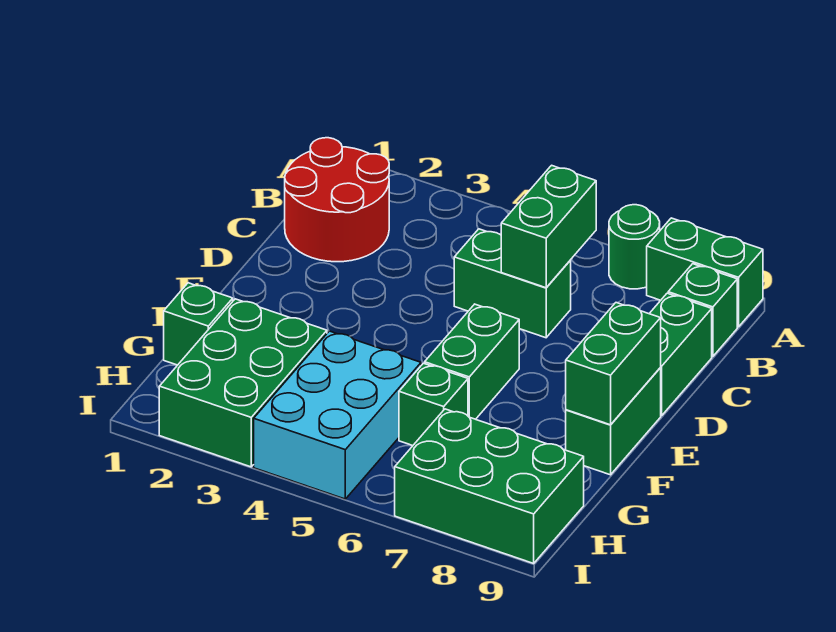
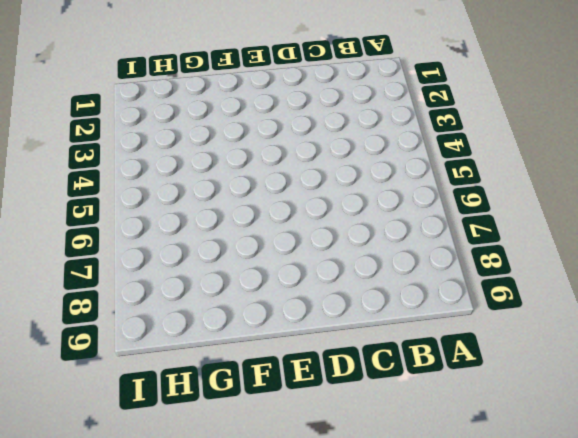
none -> green 1x1 round brick [609,205,660,289]
none -> green 1x2 brick [647,218,763,327]
none -> red 2x2 round brick [285,138,389,262]

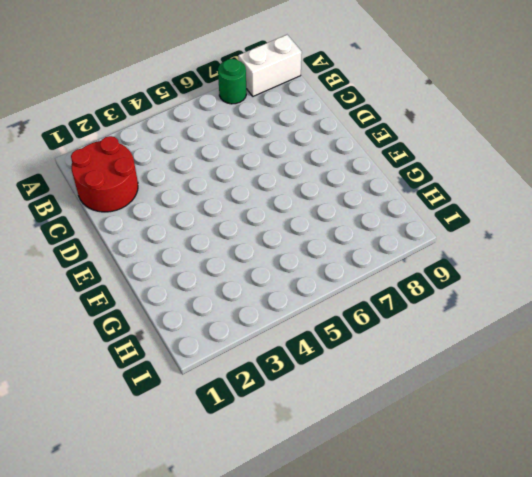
white 1x2 brick [238,35,302,96] -> green 1x2 brick [647,218,763,327]
none -> green 1x1 brick [668,264,737,356]
none -> green 1x2 brick [454,229,571,338]
none -> green 1x2 brick [649,293,712,416]

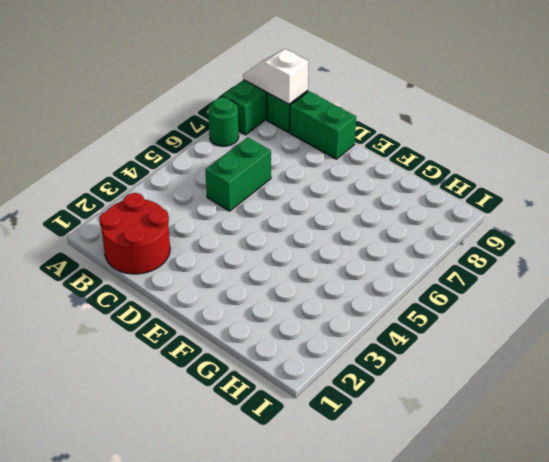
white 1x2 slope [243,49,309,104] -> none
none -> green 1x2 brick [425,304,519,419]
none -> green 1x2 brick [566,368,661,475]
none -> green 1x1 brick [164,283,233,365]

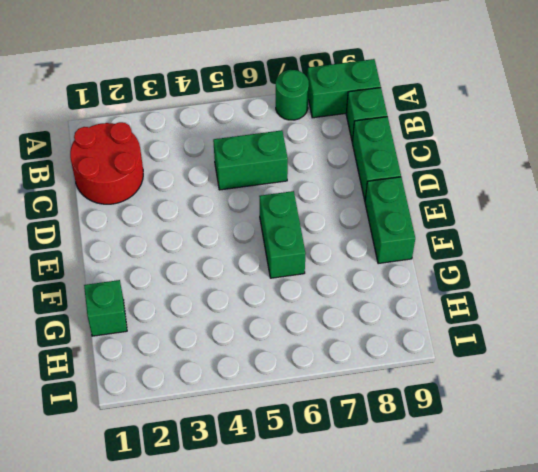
none -> green 2x3 brick [159,299,327,467]
none -> cyan 2x3 brick [254,331,421,499]
none -> green 1x1 brick [399,363,468,446]

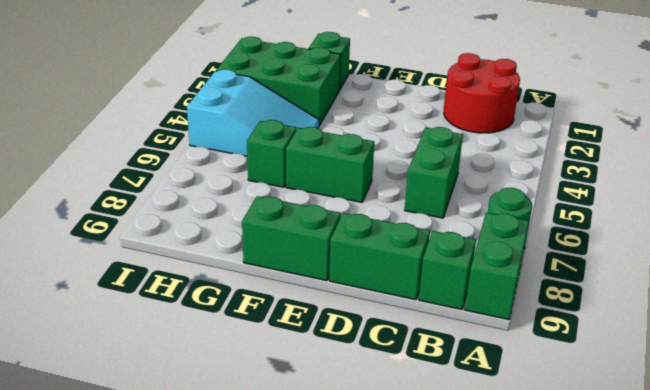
cyan 2x3 slope [187,70,319,156] -> cyan 2x3 brick [254,331,421,499]
none -> green 2x3 brick [395,409,584,563]
none -> green 1x2 brick [501,165,596,288]
none -> green 1x2 brick [566,303,661,425]

